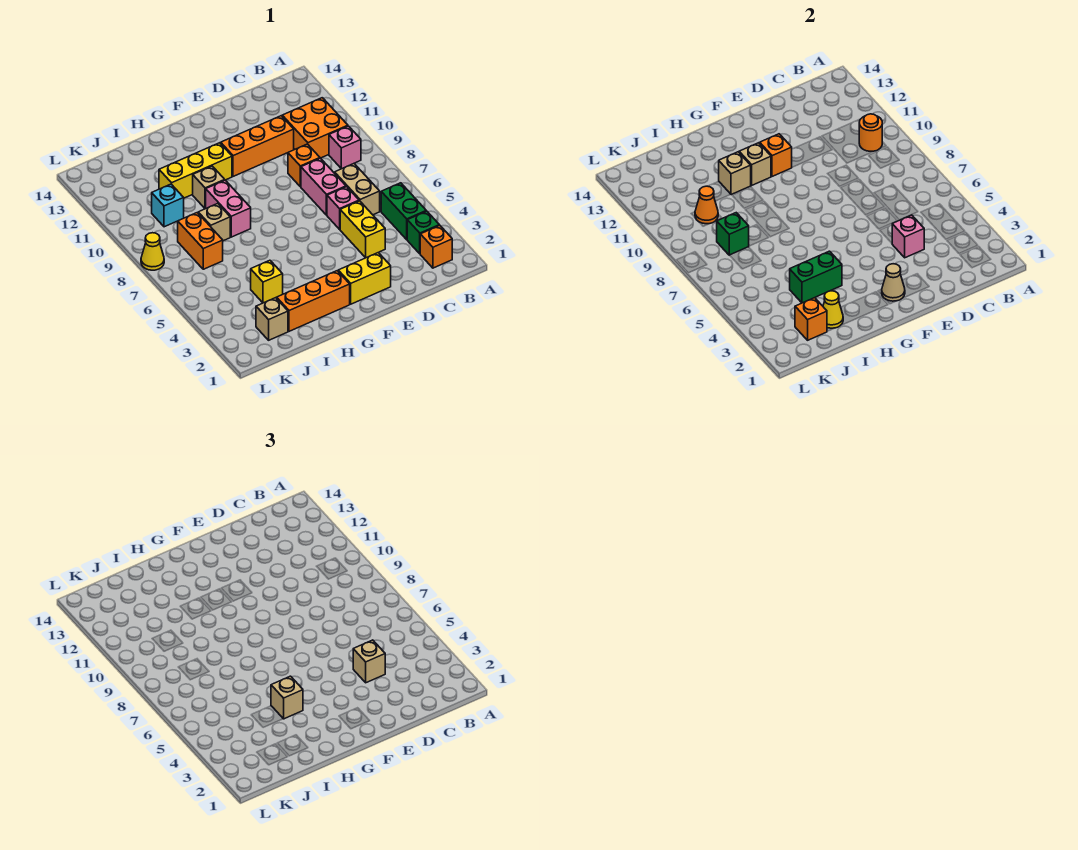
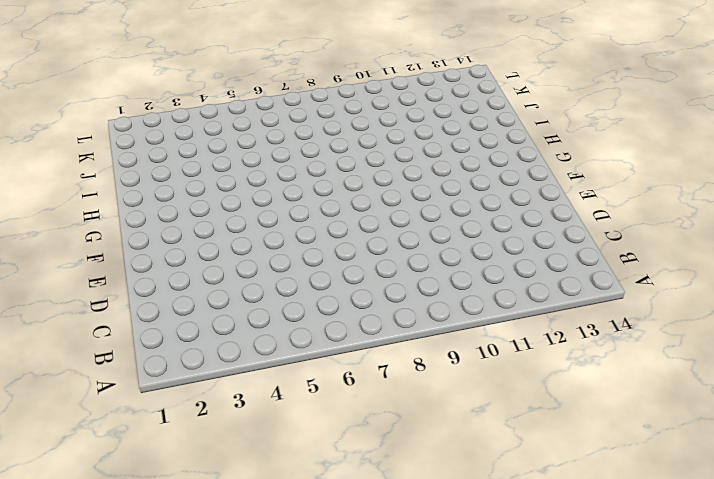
none -> orange 1x1 brick [420,225,452,268]
none -> green 1x1 brick [407,211,439,254]
none -> green 1x2 brick [381,183,426,240]
none -> pink 1x1 brick [329,126,361,169]

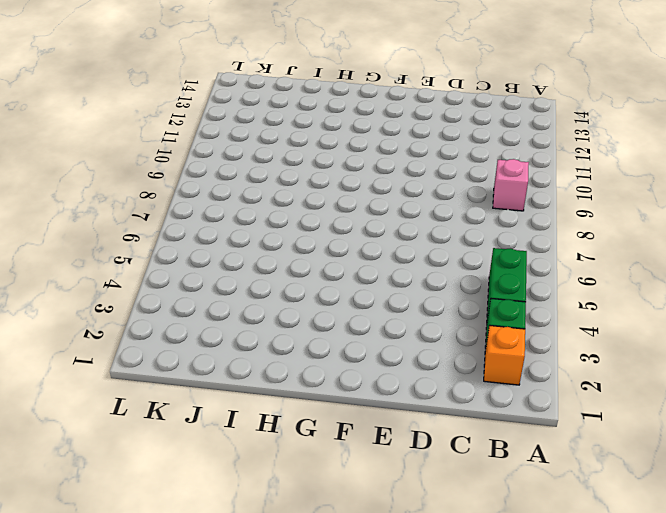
none -> orange 2x2 brick [282,98,348,158]
none -> tan 1x2 brick [335,164,380,215]
none -> yellow 1x2 brick [340,201,385,258]
none -> pink 1x1 brick [327,187,359,229]

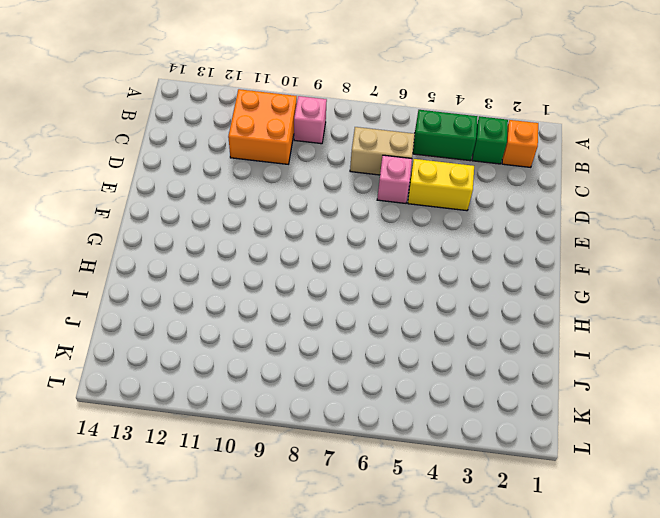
none -> pink 1x2 brick [301,158,346,215]
none -> orange 1x1 brick [288,144,320,187]
none -> orange 1x3 brick [221,116,294,176]
none -> yellow 1x2 brick [338,253,391,304]

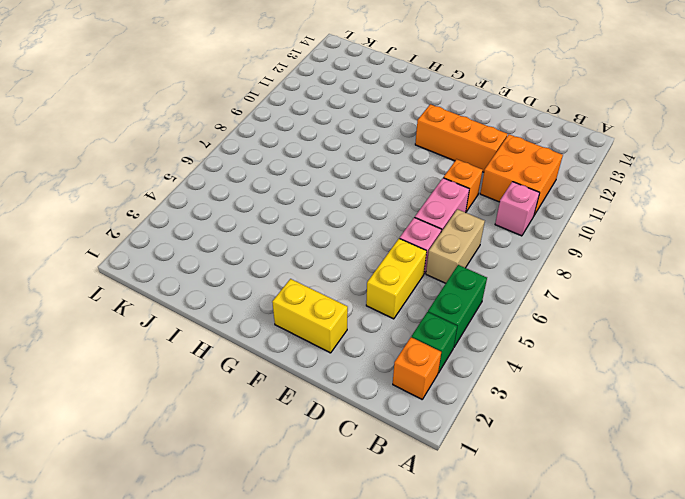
none -> orange 1x3 brick [277,271,350,331]
none -> yellow 1x3 brick [159,143,232,198]
none -> pink 1x2 brick [206,180,251,237]
none -> tan 1x1 brick [193,166,224,209]

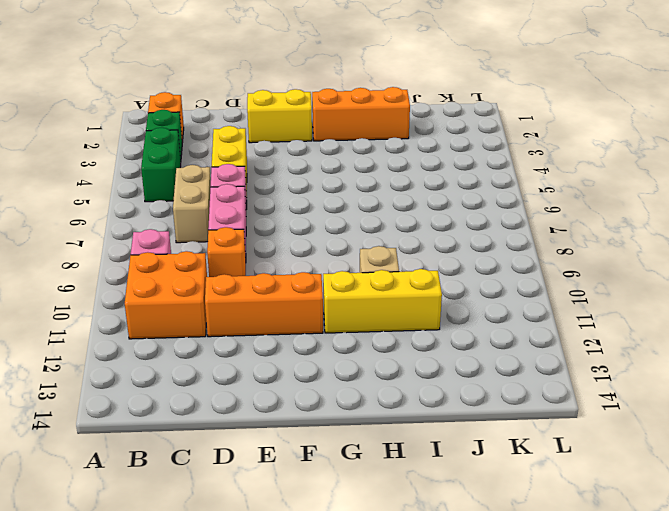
none -> pink 1x2 brick [206,180,251,237]
none -> yellow 1x1 brick [251,260,283,303]
none -> tan 1x1 brick [198,203,230,241]
none -> tan 1x1 brick [256,298,288,340]

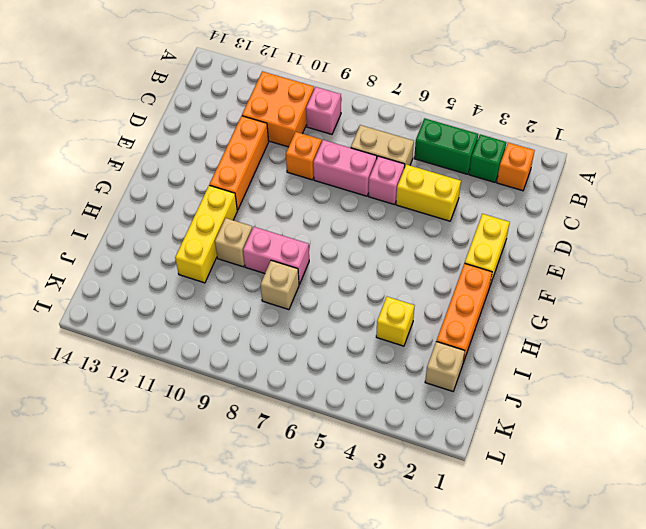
none -> orange 1x2 brick [178,213,223,269]
none -> cyan 1x1 brick [152,184,184,227]
none -> yellow 1x1 cone [141,233,164,270]
none -> orange 1x1 round brick [859,114,882,152]

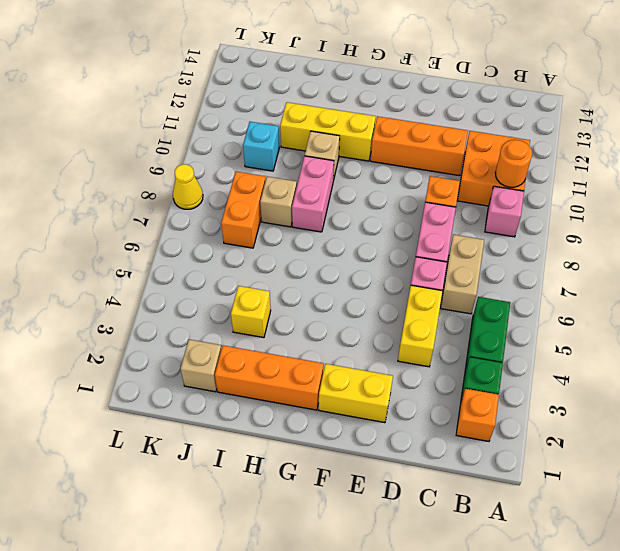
none -> pink 1x1 brick [892,215,924,258]
none -> tan 1x1 cone [882,264,905,301]
none -> orange 1x1 brick [760,134,792,176]
none -> tan 1x1 brick [739,143,771,185]

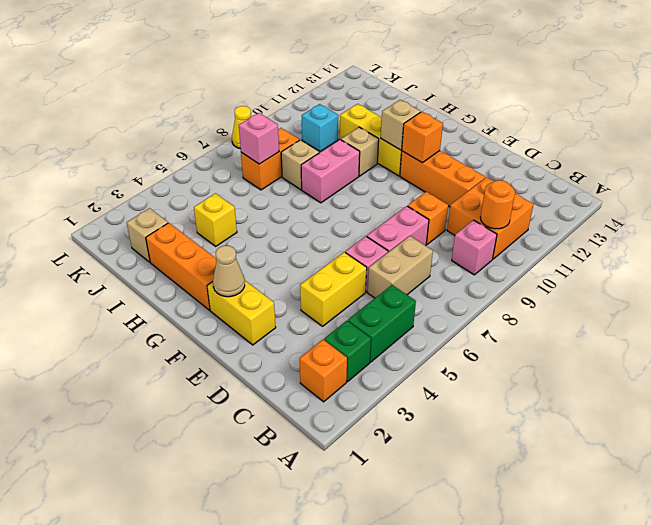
pink 1x1 brick [239,113,279,164] -> pink 1x1 brick moved to [892,215,924,258]
none -> green 1x2 brick [790,251,842,303]
none -> tan 1x1 brick [719,152,751,195]
none -> yellow 1x1 cone [823,291,843,328]
none -> orange 1x1 brick [795,298,827,340]

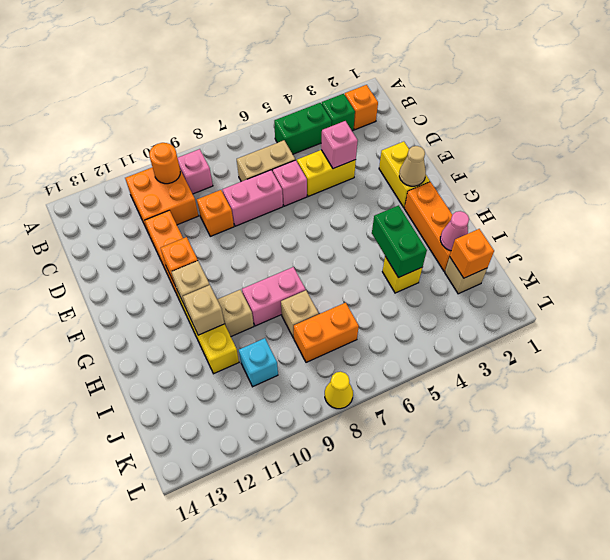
pink 1x1 cone [440,211,469,251] -> yellow 1x1 cone [823,291,843,328]
none -> green 1x1 brick [717,213,749,255]
none -> orange 1x1 cone [695,186,718,224]
none -> tan 1x1 brick [353,640,385,683]
none -> tan 1x1 brick [271,676,303,719]

